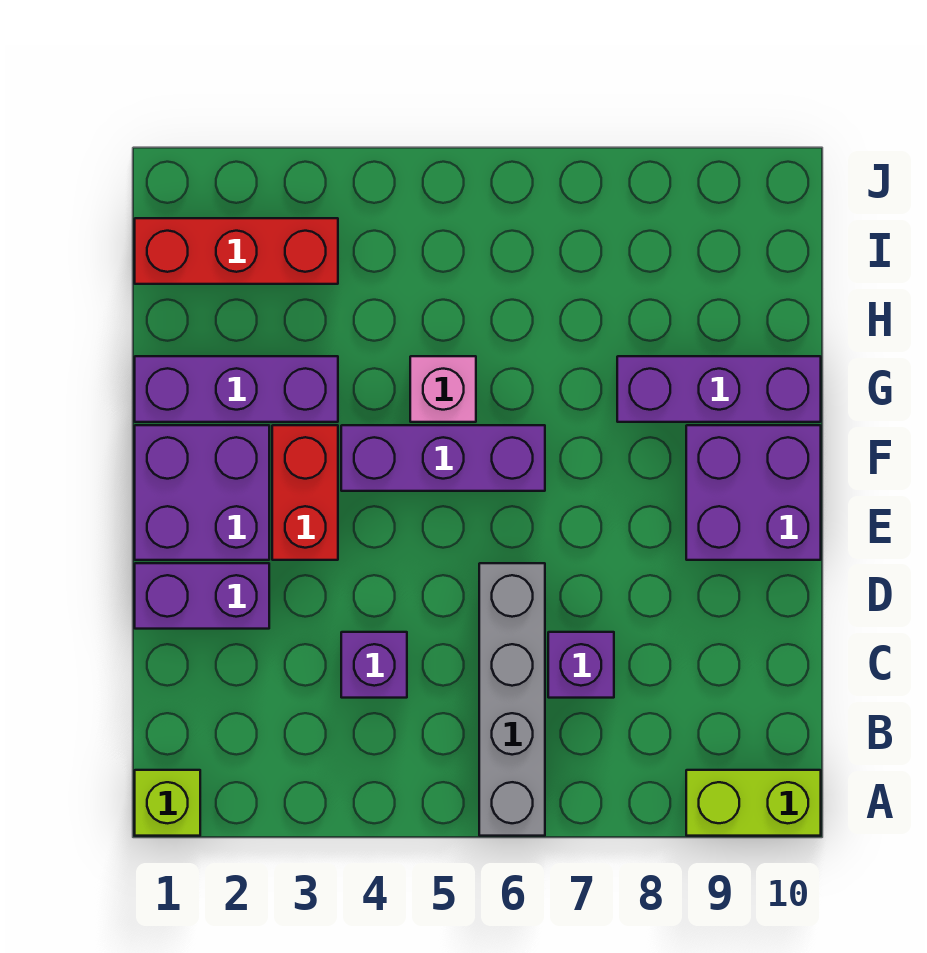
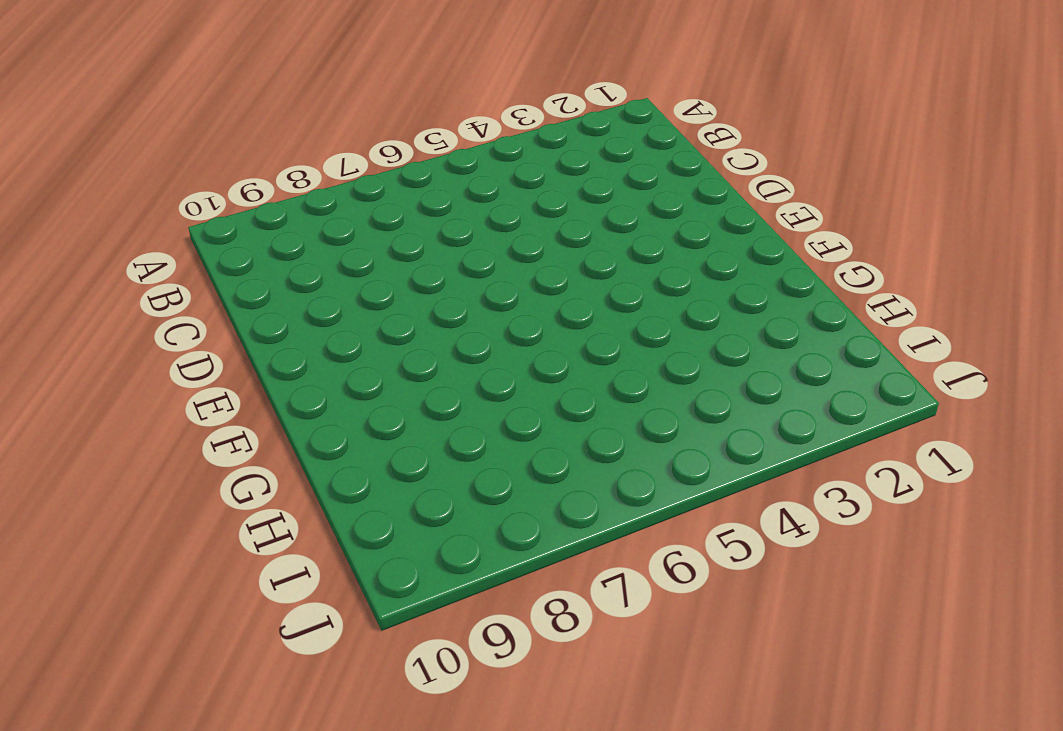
none -> lime 1x1 brick [135,770,200,836]
none -> grey 1x4 brick [479,563,545,836]
none -> lime 1x2 brick [686,770,821,836]

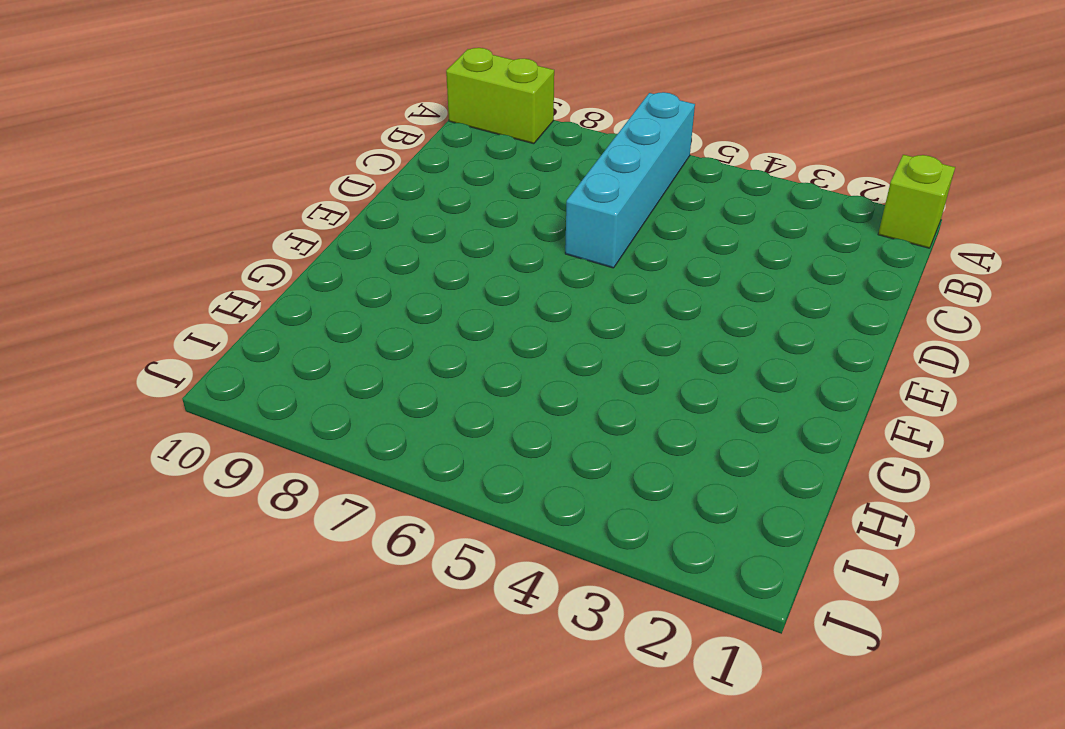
cyan 1x4 brick [565,92,695,268] -> grey 1x4 brick [479,563,545,836]
none -> purple 1x1 brick [341,632,407,698]
none -> purple 1x1 brick [548,632,614,698]
none -> purple 1x2 brick [135,563,269,629]

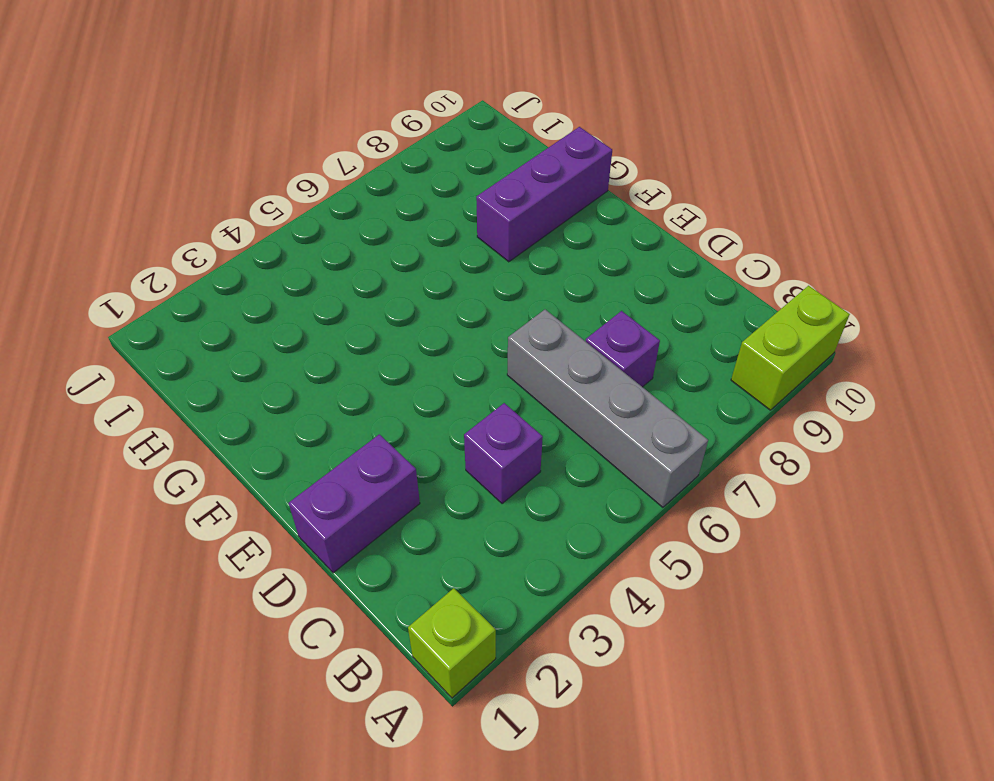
none -> purple 2x2 brick [135,425,269,560]
none -> red 1x2 brick [272,425,338,560]
none -> purple 2x2 brick [686,425,821,560]

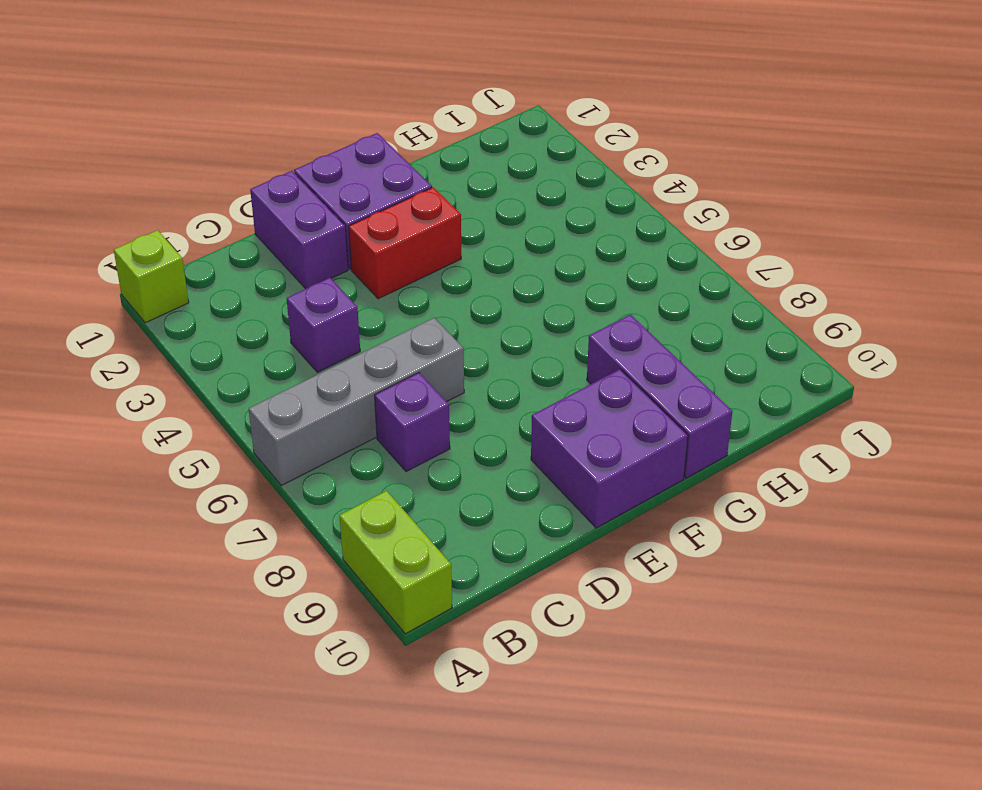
none -> purple 1x3 brick [341,425,545,491]
none -> purple 1x3 brick [135,356,338,422]
none -> pink 1x1 brick [410,356,476,422]

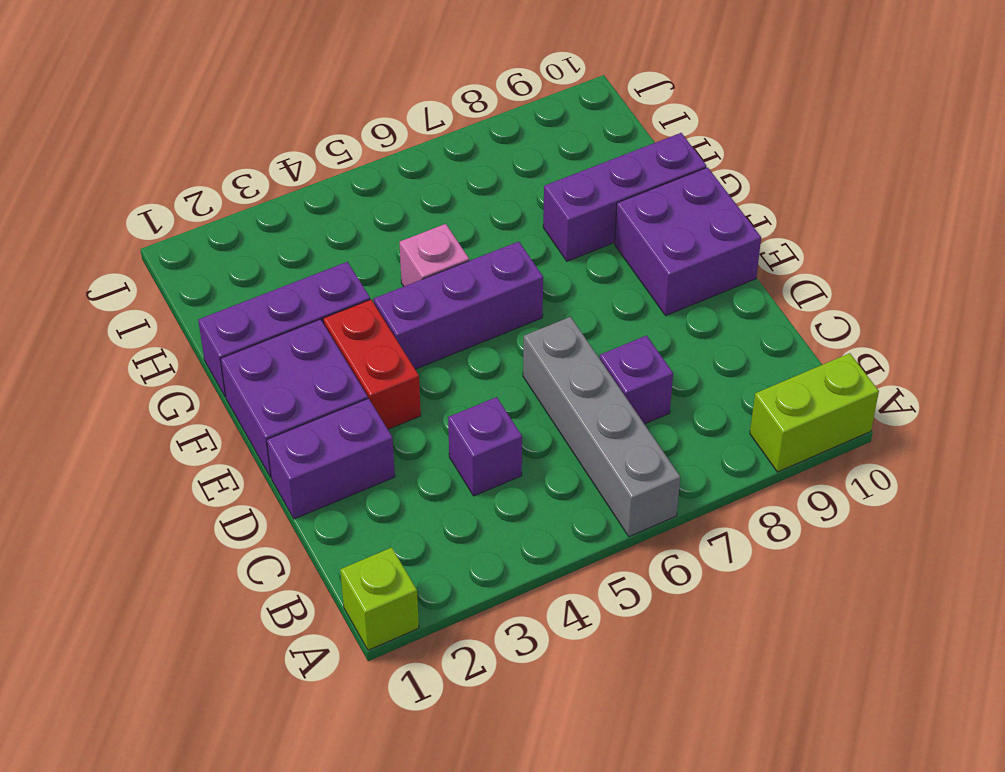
none -> red 1x3 brick [135,218,338,284]

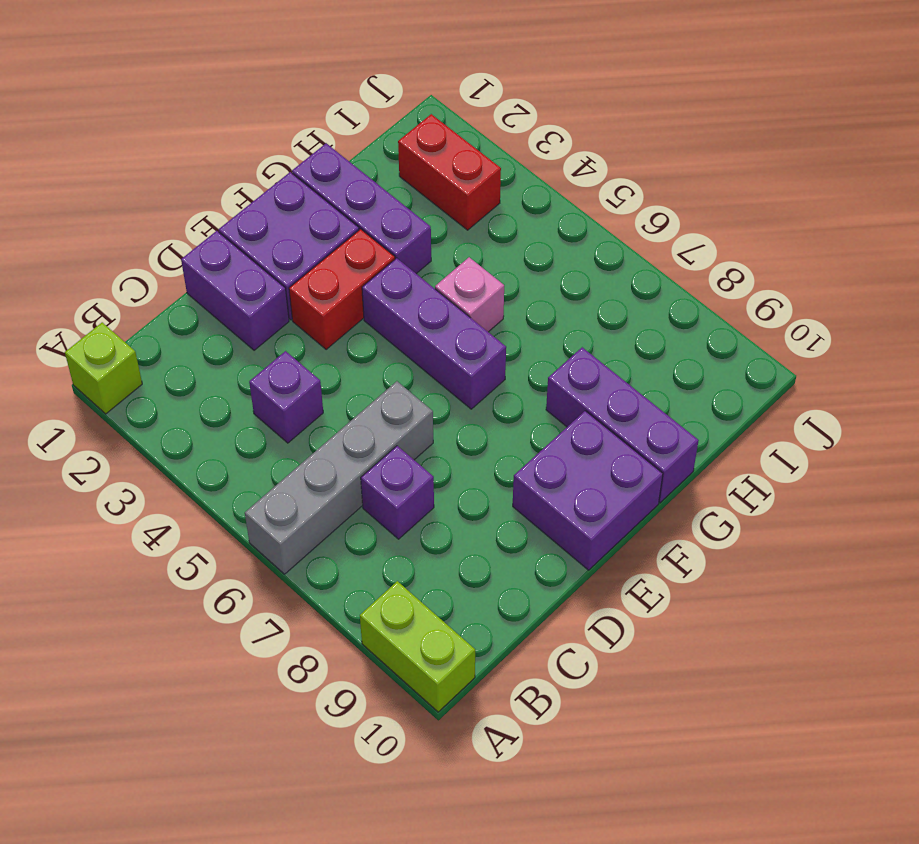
red 1x2 brick [398,114,501,230] -> red 1x3 brick [135,218,338,284]

